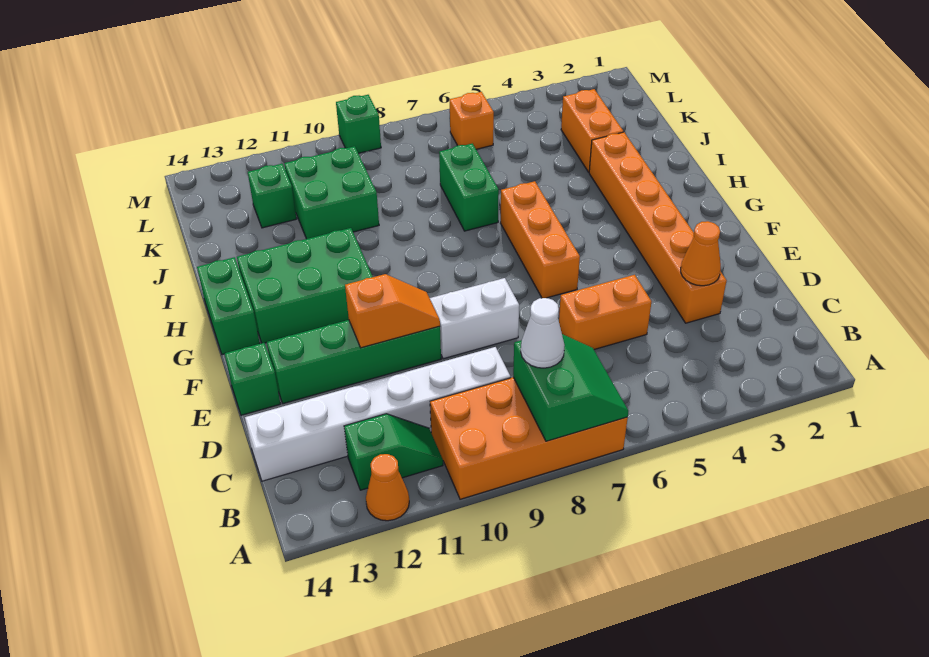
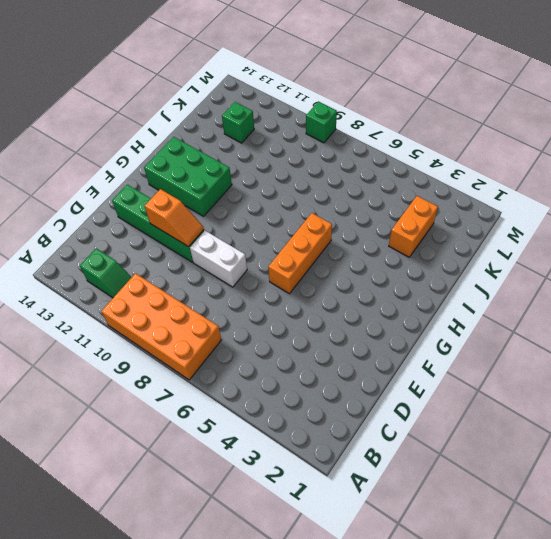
none -> orange 1x1 cone [366,454,409,521]
none -> white 1x6 brick [245,347,511,481]
none -> orange 1x6 brick [589,132,727,323]

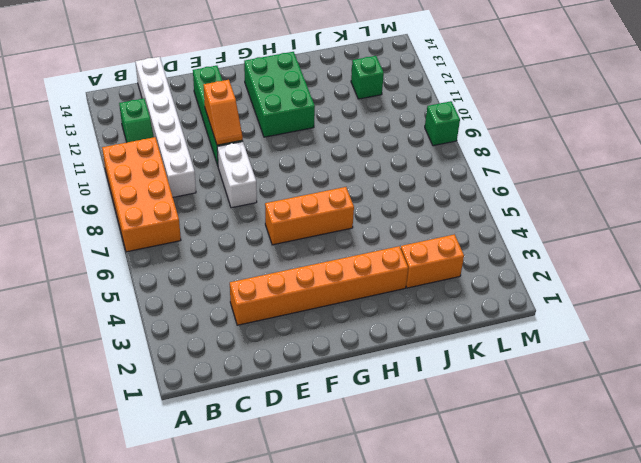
none -> orange 1x1 cone [366,454,409,521]
none -> orange 1x2 brick [559,275,652,349]
none -> green 1x1 brick [225,343,280,415]

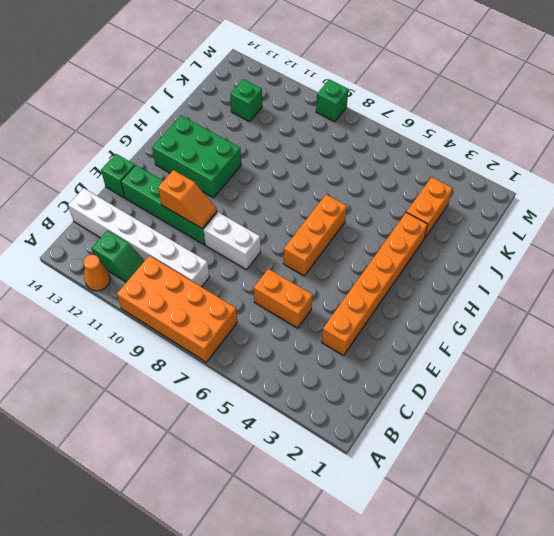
none -> green 1x2 brick [197,257,260,355]
none -> green 1x2 brick [439,143,499,231]
none -> green 2x2 brick [284,146,379,239]

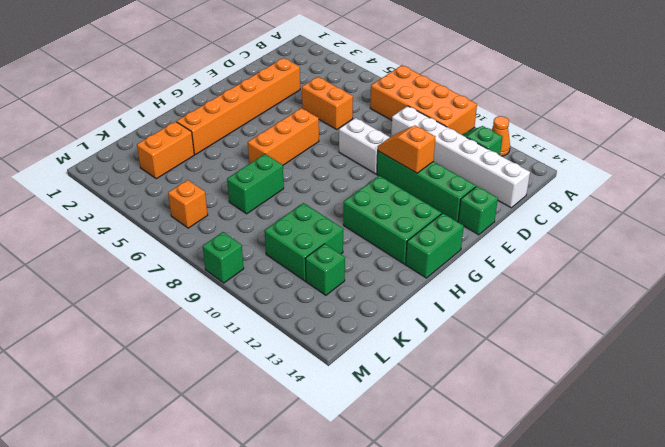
none -> green 2x2 slope [513,334,628,441]
none -> orange 1x1 cone [681,221,721,286]
none -> white 1x1 cone [521,298,565,368]

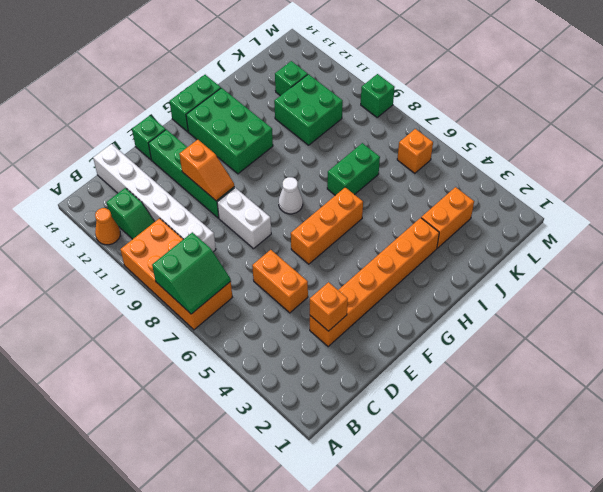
orange 1x1 brick [310,282,348,331] -> orange 1x1 cone [681,221,721,286]
white 1x1 cone [279,177,303,214] -> white 1x1 cone moved to [521,298,565,368]

